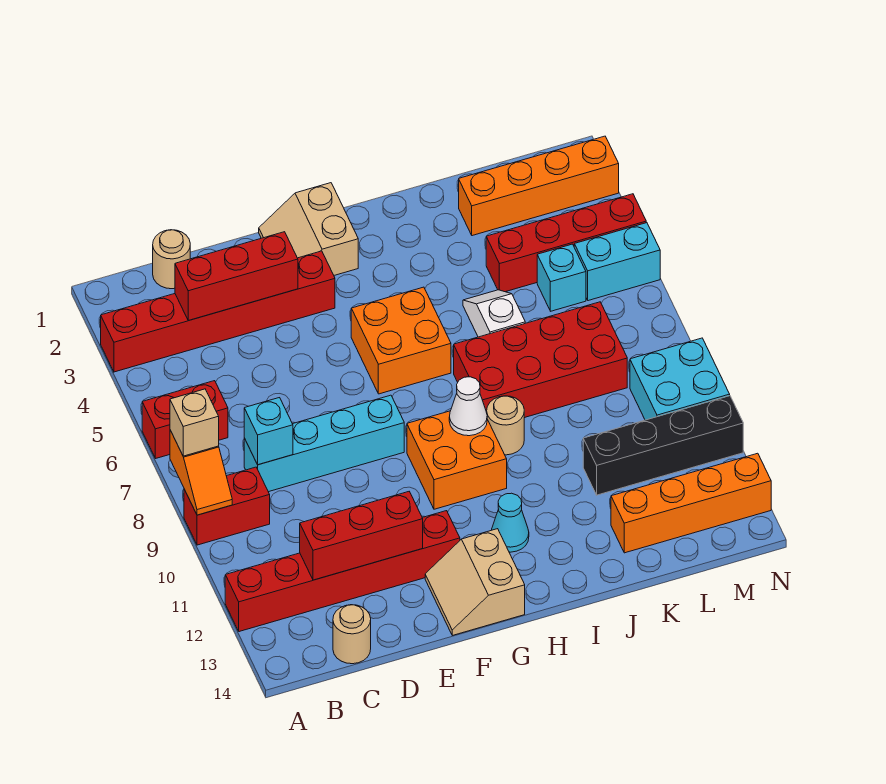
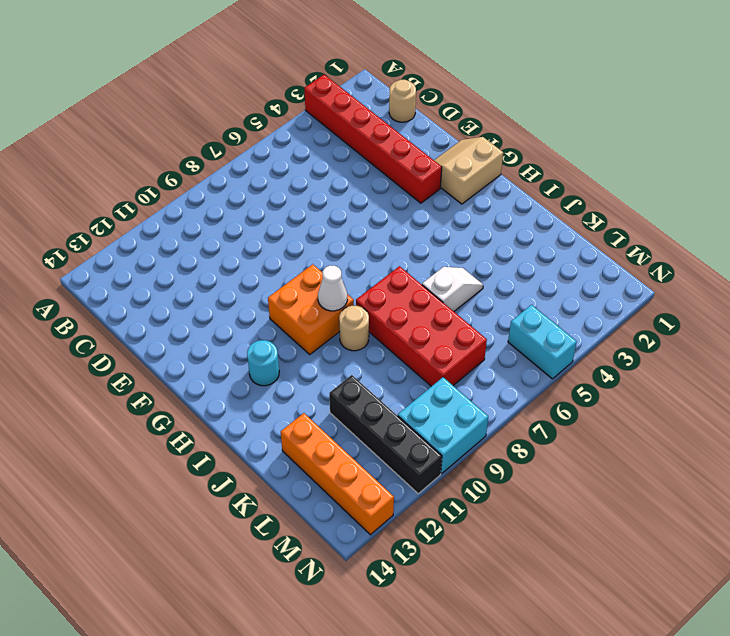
cyan 1x1 round brick [247,340,279,386] -> cyan 1x1 cone [492,493,529,552]
none -> red 1x2 brick [142,381,228,458]
none -> red 1x2 brick [184,467,270,545]
none -> red 1x6 brick [225,511,460,632]

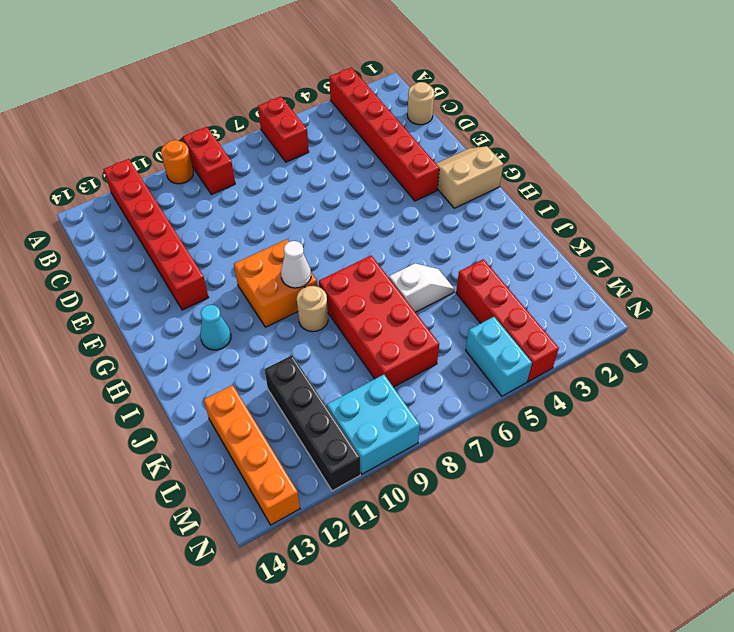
orange 1x1 round brick [161,140,193,184] -> none
none -> cyan 1x4 brick [244,395,404,492]
none -> tan 1x1 round brick [333,605,371,664]
none -> tan 2x2 slope [425,529,525,635]

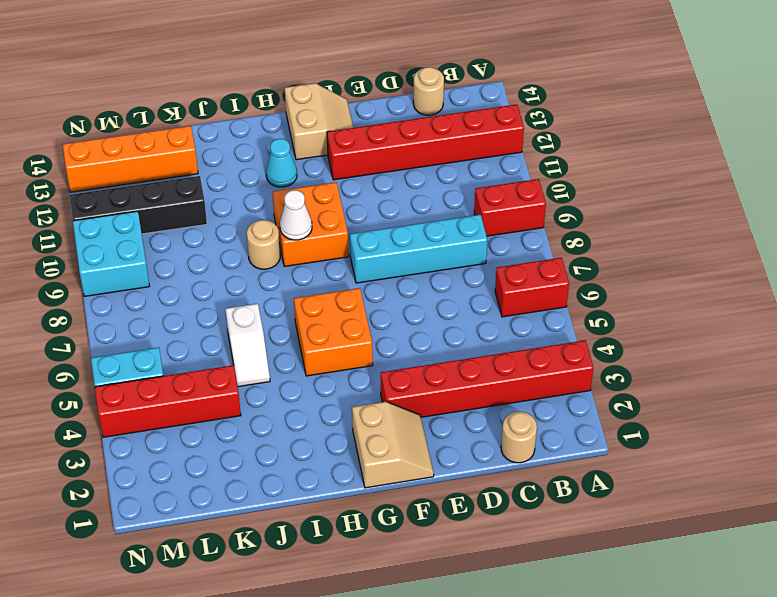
none -> red 2x4 brick [454,302,627,418]
none -> orange 1x4 brick [459,136,619,236]
none -> cyan 1x1 brick [537,244,586,311]

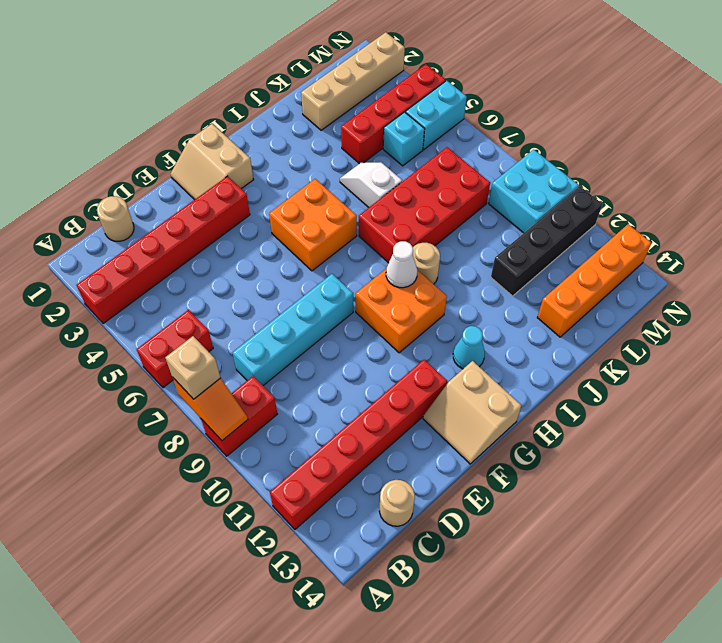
tan 1x4 brick [301,32,405,130] -> orange 1x4 brick [459,136,619,236]
none -> red 1x3 brick [175,232,298,321]
none -> cyan 1x1 brick [244,398,293,465]
none -> red 1x3 brick [300,492,423,580]

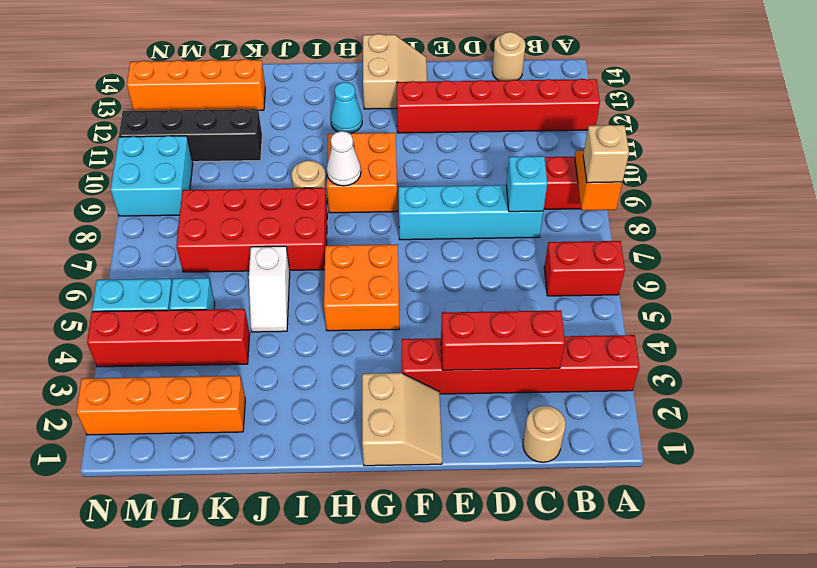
none -> red 1x3 brick [300,492,423,580]

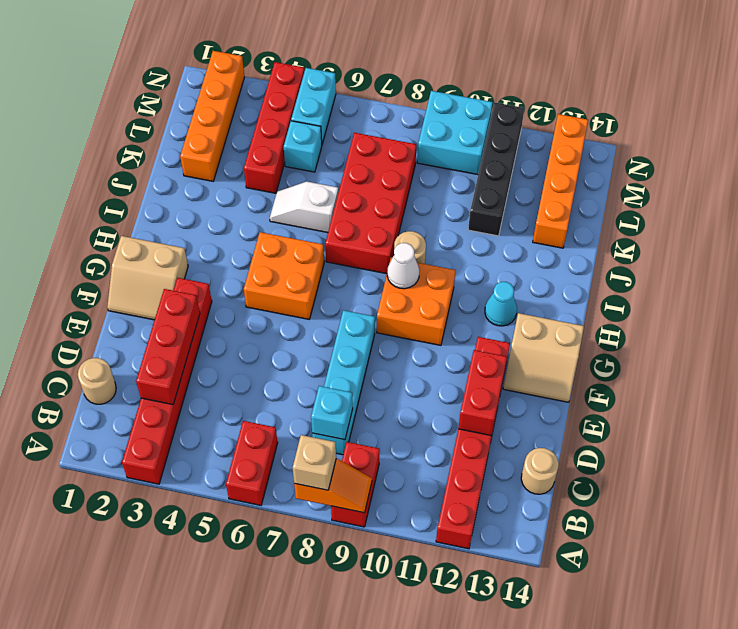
red 1x2 brick [458,350,507,436] -> red 1x3 brick [300,492,423,580]

